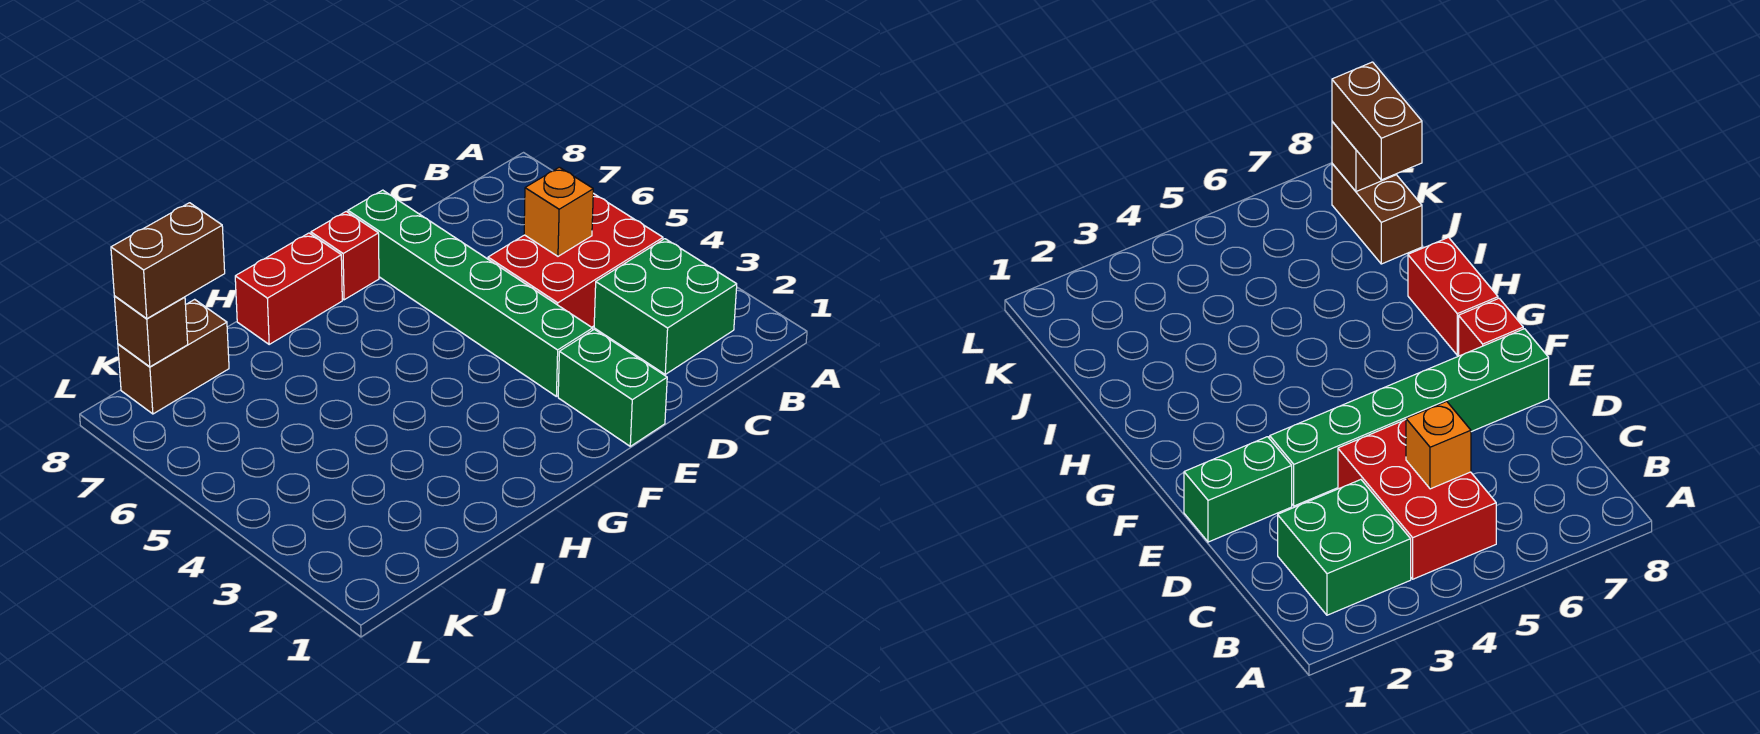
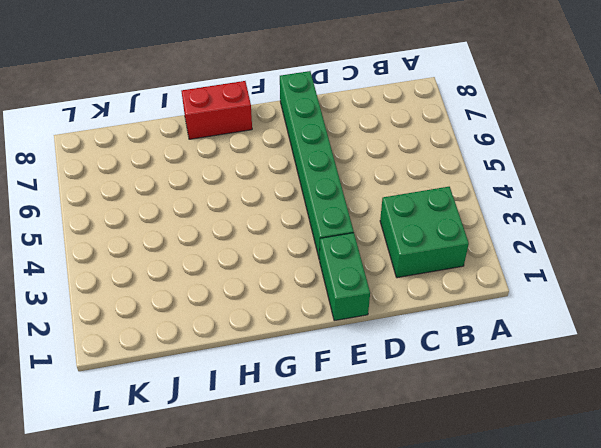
none -> red 2x3 brick [488,193,663,327]
none -> red 1x1 brick [311,212,379,300]

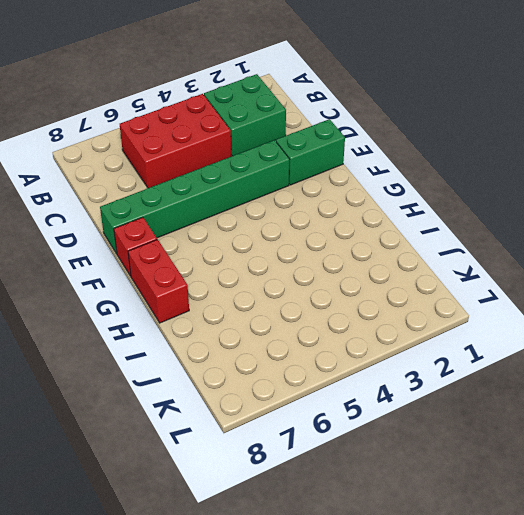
red 2x3 brick [120,94,231,188] -> red 2x3 brick turned to [488,193,663,327]
none -> brown 1x2 brick [118,299,229,414]
none -> orange 1x1 brick [524,167,593,256]

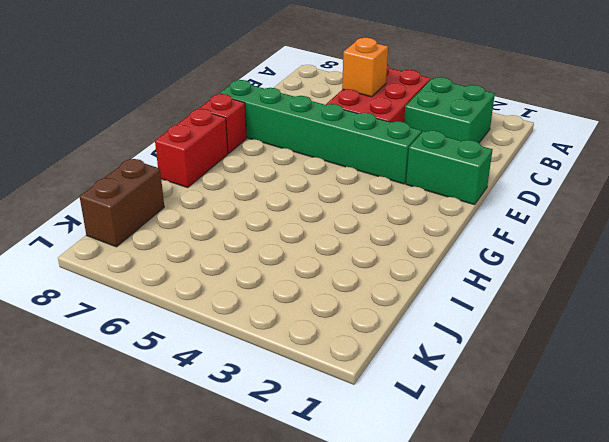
none -> brown 1x1 brick [114,296,188,367]
none -> brown 1x2 brick [111,203,225,318]

